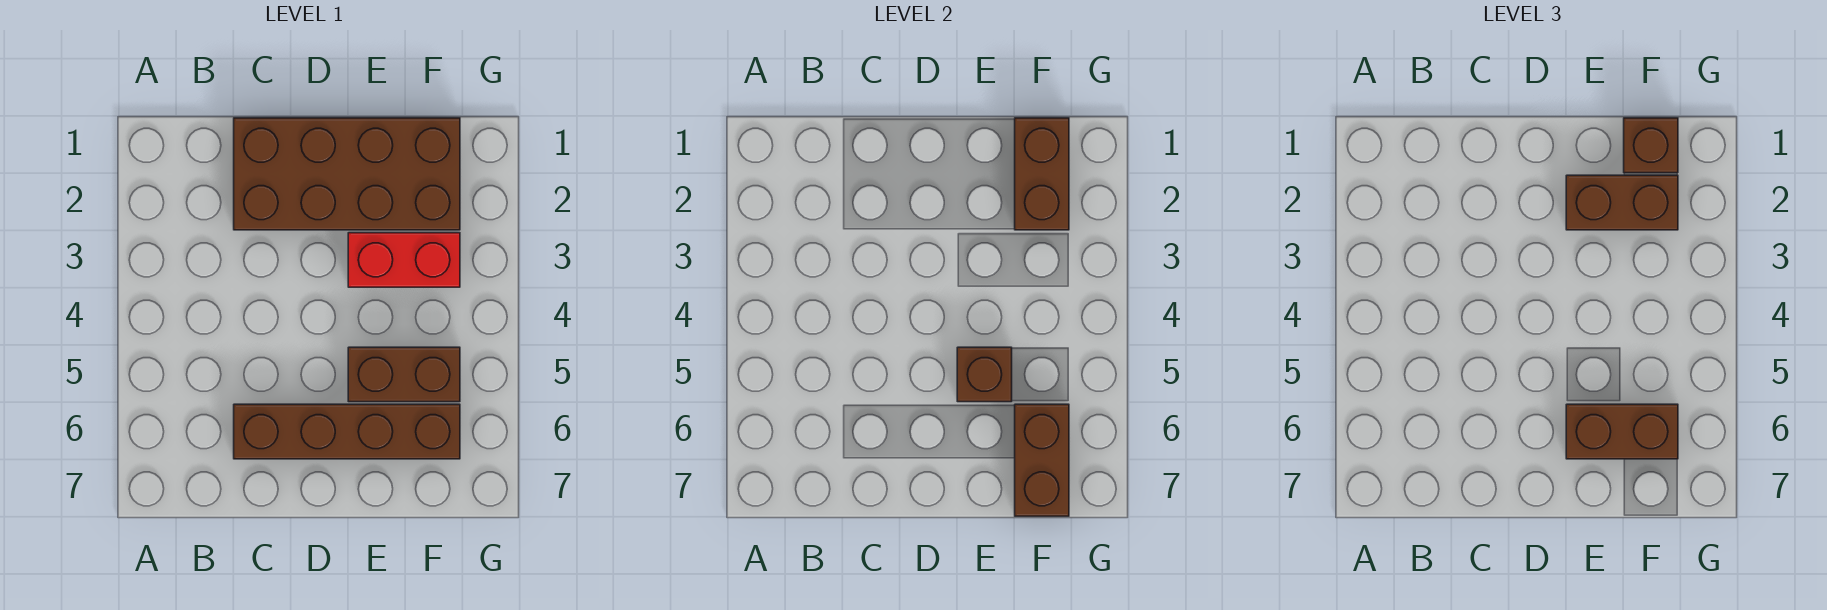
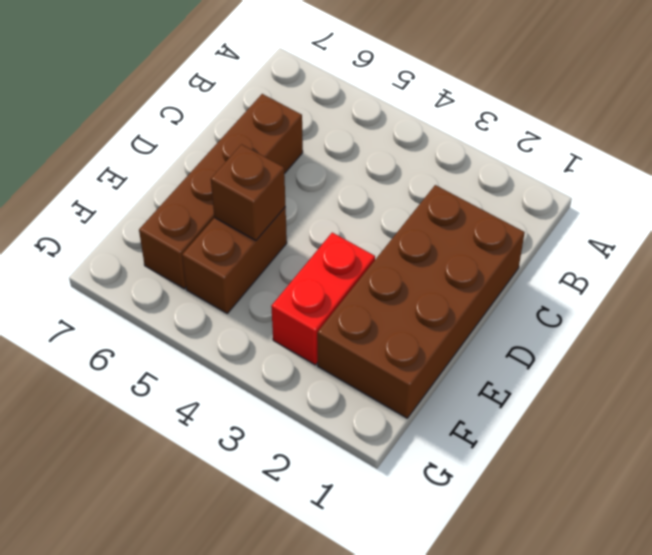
none -> brown 1x2 brick [1015,118,1069,230]
none -> brown 1x2 brick [1015,404,1069,516]

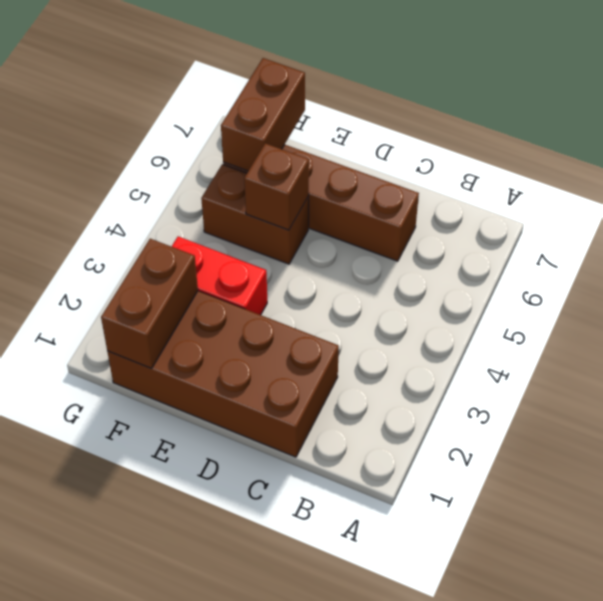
none -> brown 1x2 brick [1566,175,1678,230]
none -> brown 1x2 brick [1566,404,1678,459]

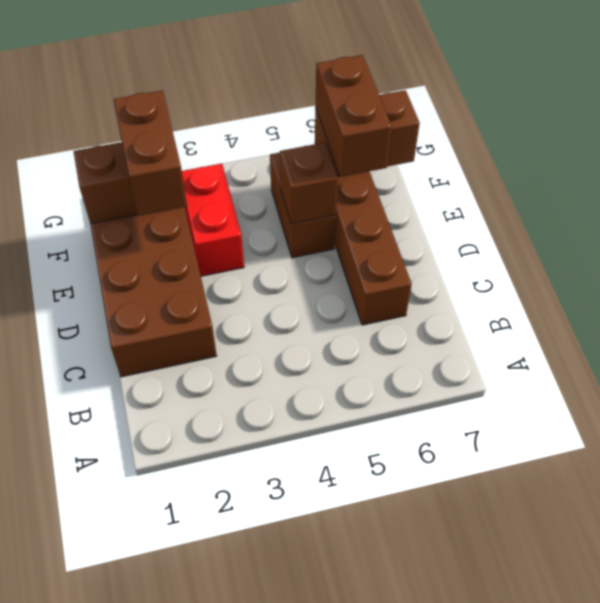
none -> brown 1x1 brick [1624,118,1678,173]

